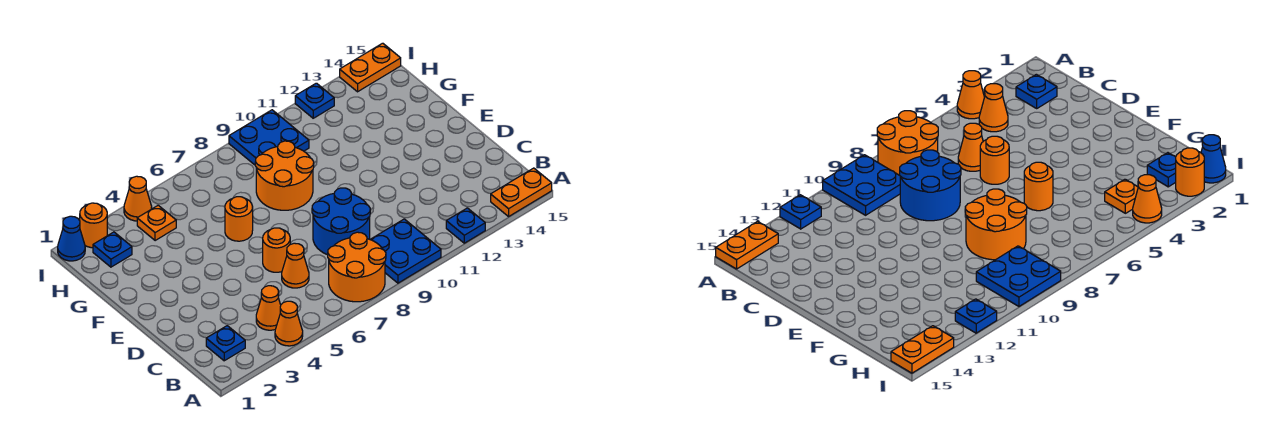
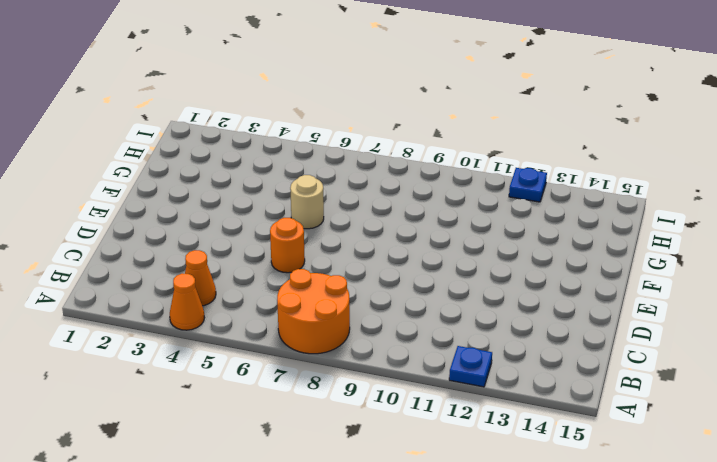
tan 1x1 round brick [290,175,324,229] -> orange 1x1 round brick [225,197,253,241]
none -> blue 2x2 plate [370,219,441,283]
none -> orange 1x2 plate [491,168,552,216]
none -> blue 1x1 plate [206,326,245,361]

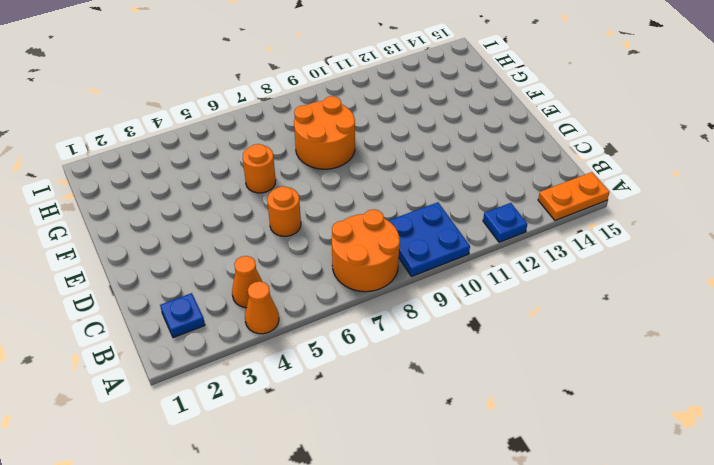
none -> orange 1x1 cone [282,243,309,288]
none -> blue 2x2 round brick [312,188,370,255]
none -> blue 1x1 plate [93,232,132,267]

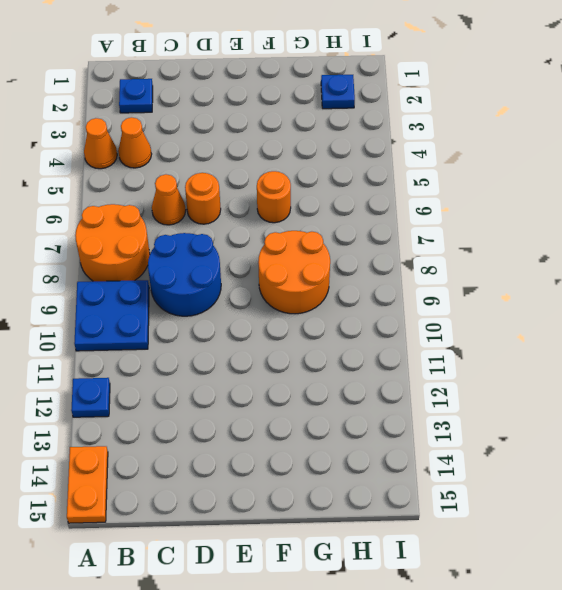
none -> orange 1x1 plate [137,205,176,241]
none -> blue 2x2 plate [229,110,309,165]
none -> blue 1x1 cone [58,216,85,261]

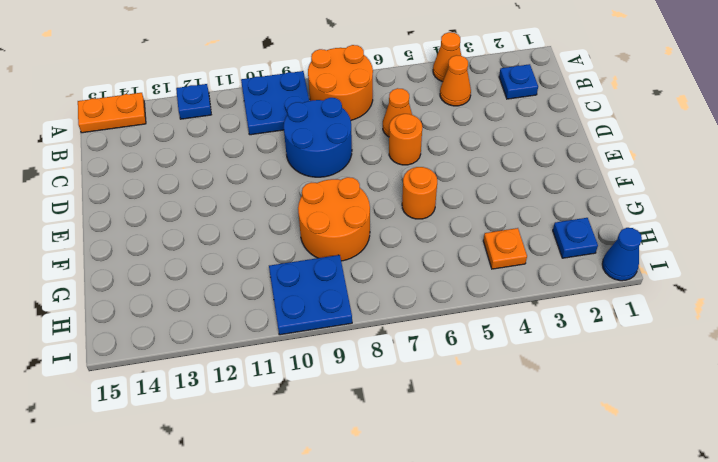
none -> orange 1x1 round brick [80,203,107,248]
none -> orange 1x1 cone [124,176,152,221]
none -> blue 1x1 plate [295,83,334,118]

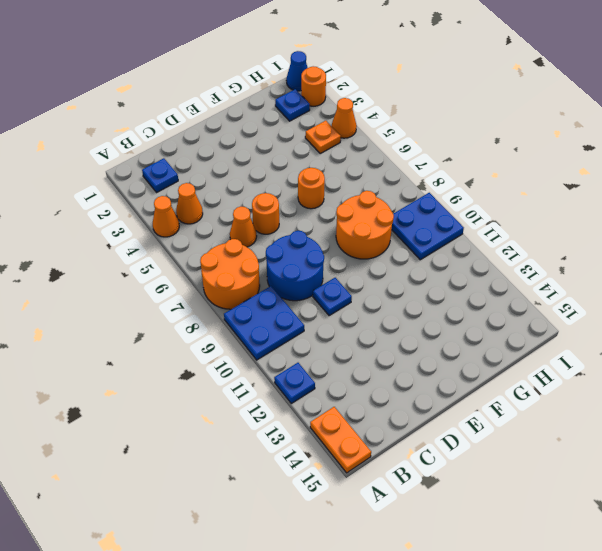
blue 1x1 plate [313,278,352,316] -> blue 1x1 plate moved to [295,83,334,118]
none -> orange 1x2 plate [340,43,401,92]

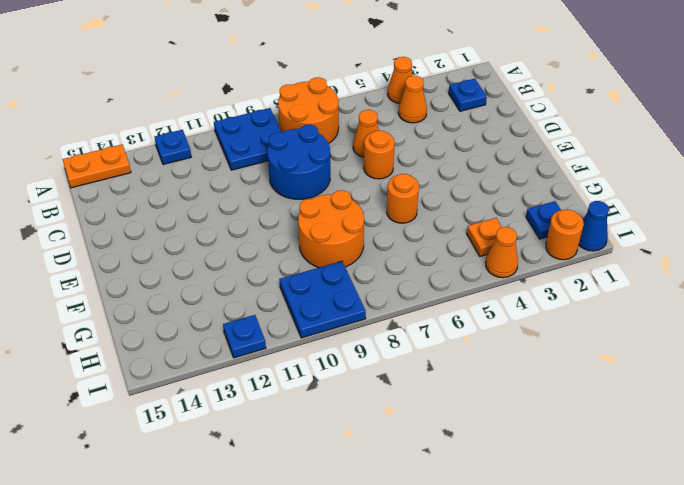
none -> orange 1x2 plate [340,43,401,92]

